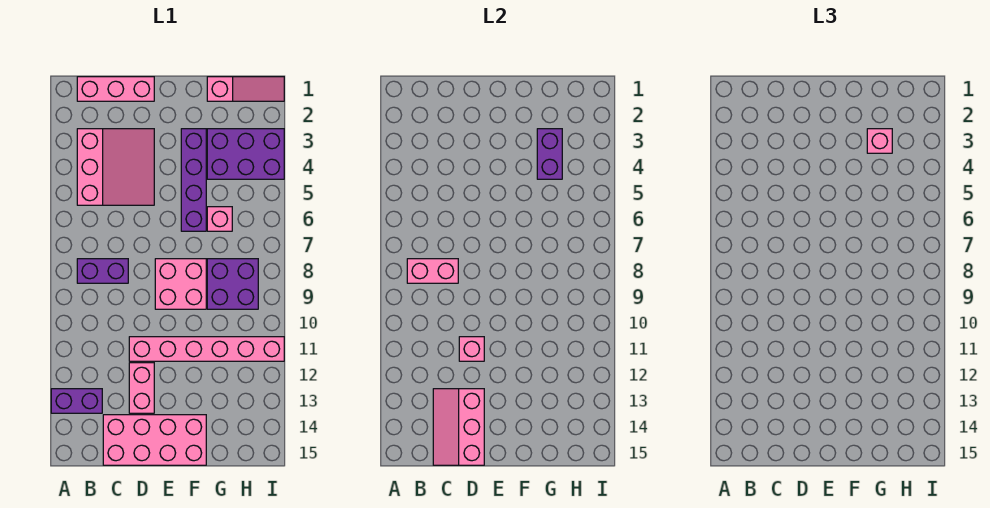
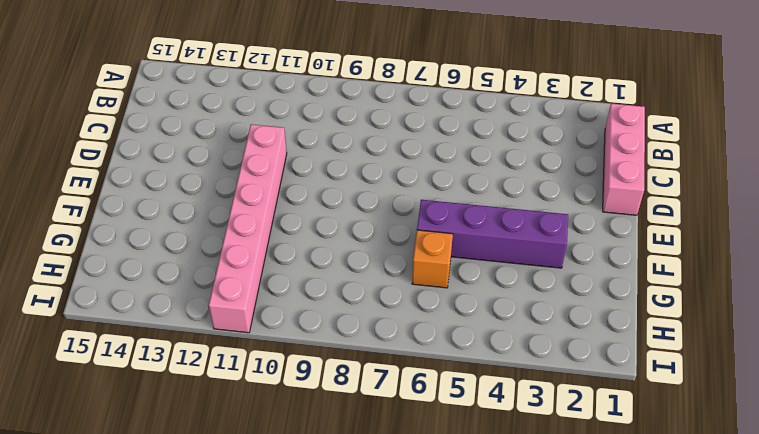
orange 1x1 brick [412,230,453,288] -> pink 1x1 brick [207,207,232,231]
none -> purple 1x2 brick [51,389,102,413]
none -> pink 3x3 slope [77,129,154,205]
none -> purple 1x2 brick [77,259,128,283]

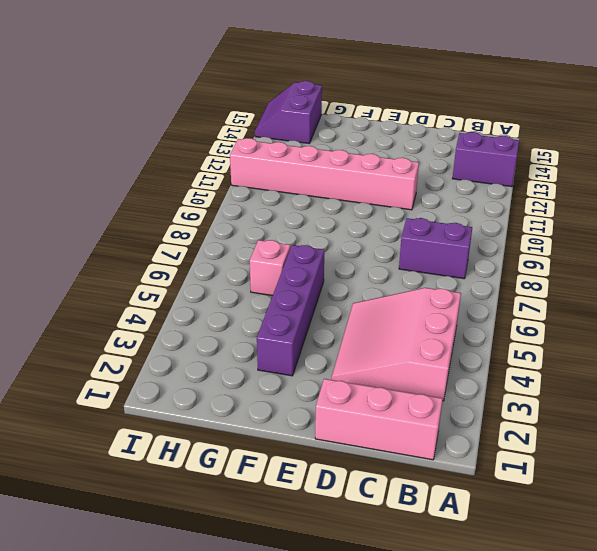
purple 2x2 slope [255,81,322,143] -> none
none -> pink 2x4 brick [103,415,206,465]
none -> pink 1x2 brick [129,363,154,413]
none -> pink 2x2 brick [155,259,206,309]

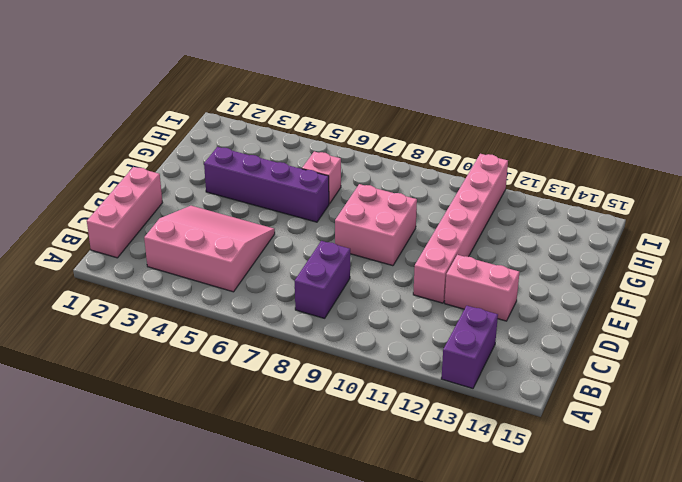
none -> pink 2x4 brick [103,415,206,465]
none -> pink 1x3 slope [207,77,284,101]
none -> purple 2x3 brick [207,129,284,179]

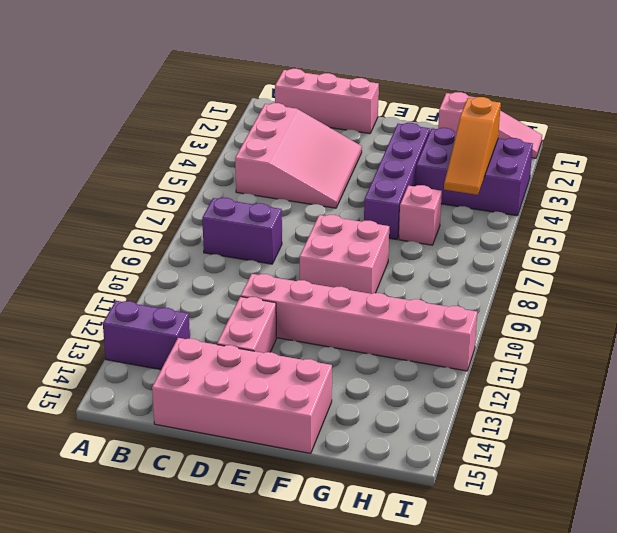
orange 1x3 slope [444,97,501,195] -> none
none -> purple 2x2 brick [207,259,258,309]
none -> pink 1x2 brick [407,259,458,283]
none -> pink 2x3 slope [433,389,484,465]

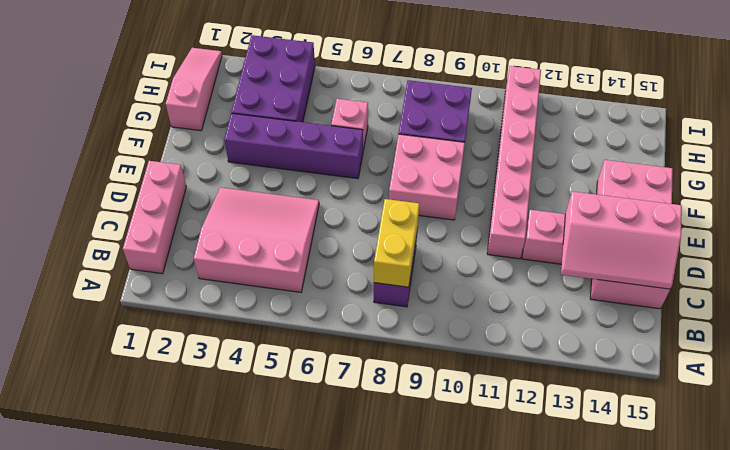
yellow 1x2 brick [374,199,419,287] -> pink 1x2 brick [407,259,458,283]
none -> purple 1x2 brick [51,389,102,413]
none -> pink 1x1 brick [459,337,484,361]
none -> purple 1x2 brick [537,129,562,179]

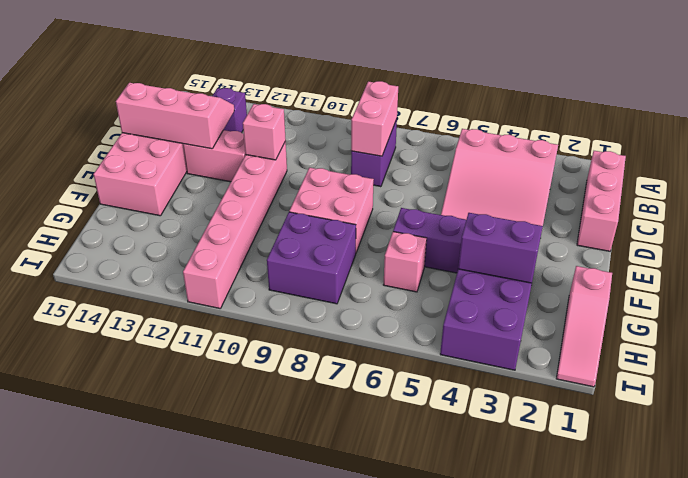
purple 1x1 brick [212,88,247,133] -> purple 1x2 brick [51,389,102,413]
none -> pink 1x1 brick [867,129,892,153]

